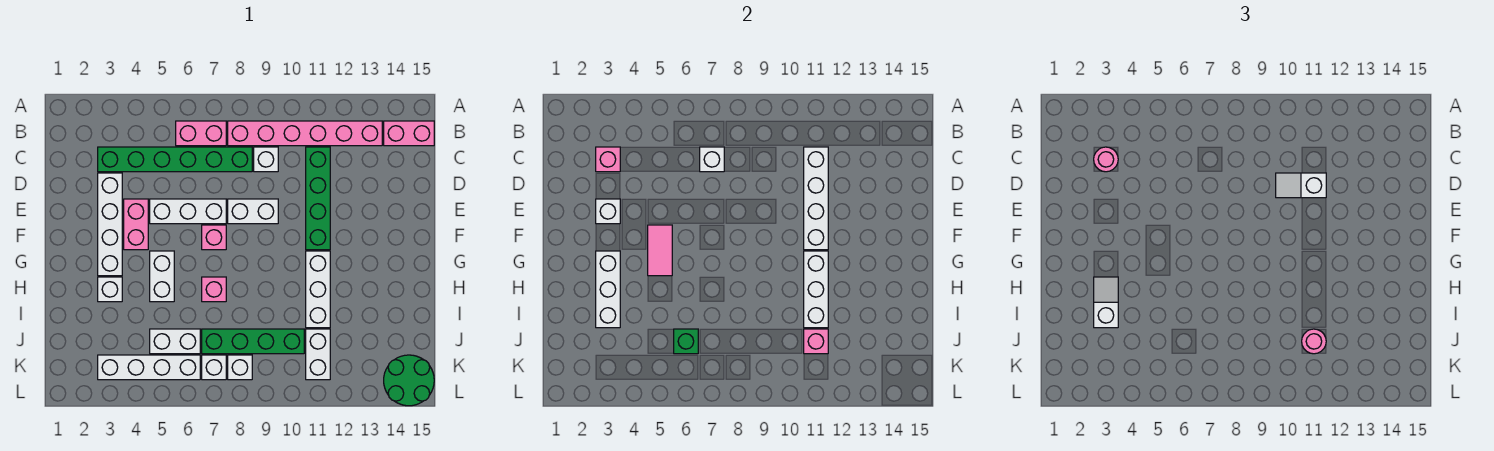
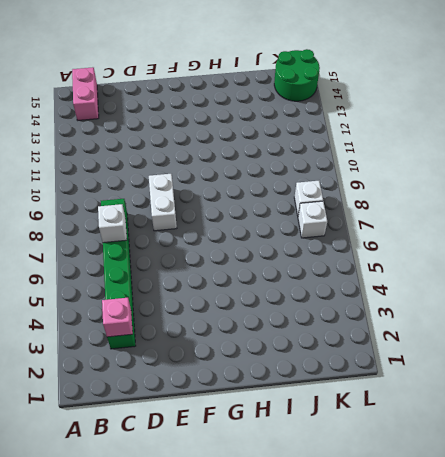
none -> pink 1x2 brick [176,121,226,146]
none -> pink 1x6 brick [228,121,382,146]
none -> white 1x1 brick [254,147,278,172]
none -> green 1x4 brick [306,147,330,250]

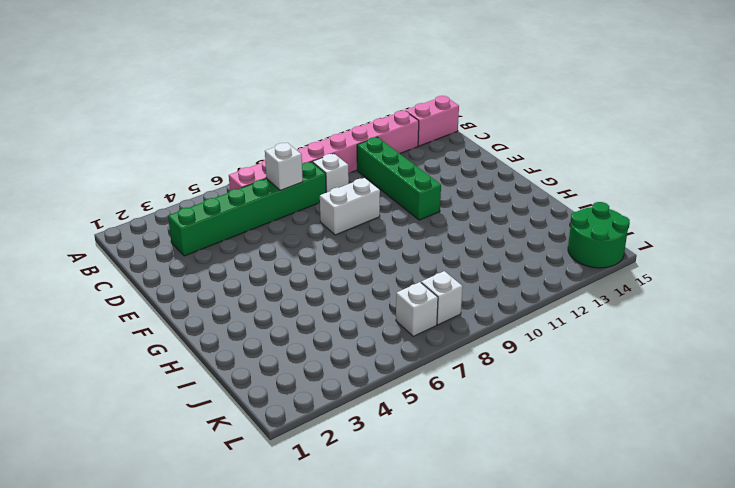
none -> white 1x4 brick [98,173,122,276]
none -> pink 1x2 brick [124,199,148,250]
none -> white 1x3 brick [150,199,226,224]
none -> pink 1x1 brick [202,225,226,250]

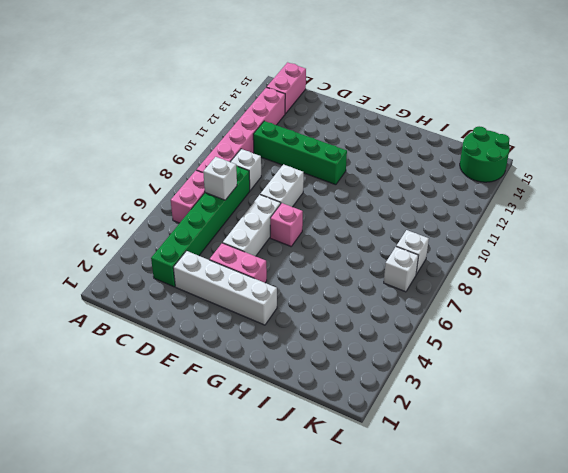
none -> white 1x2 brick [150,251,174,302]
none -> white 1x3 brick [306,251,330,328]
none -> white 1x1 brick [98,277,122,302]
none -> pink 1x1 brick [202,277,226,302]

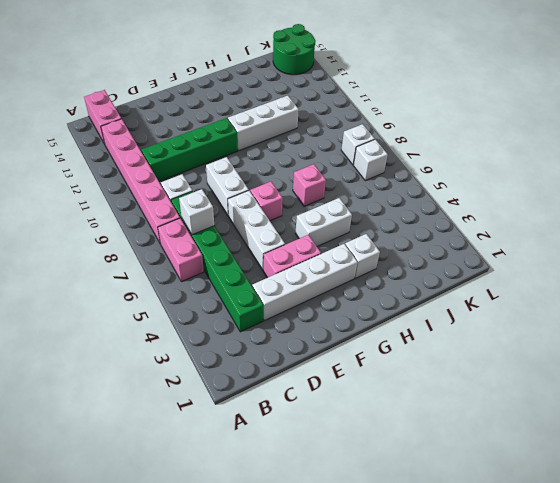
none -> white 1x2 brick [150,329,200,354]
none -> green 1x4 brick [202,329,304,354]
none -> white 1x2 brick [306,329,330,380]
none -> white 1x4 brick [98,355,200,380]

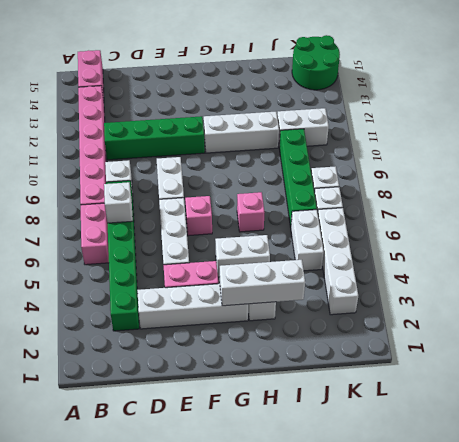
none -> pink 1x1 brick [596,147,620,172]
none -> white 1x4 brick [804,147,828,250]
none -> white 1x1 brick [596,199,620,224]
none -> pink 1x2 tile [648,225,672,276]

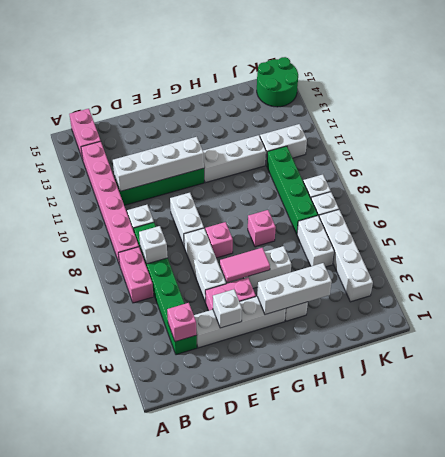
none -> white 1x3 brick [804,251,828,328]
none -> green 1x1 brick [674,329,698,354]
none -> pink 1x1 brick [804,329,828,354]
none -> pink 1x1 round brick [1094,147,1118,172]

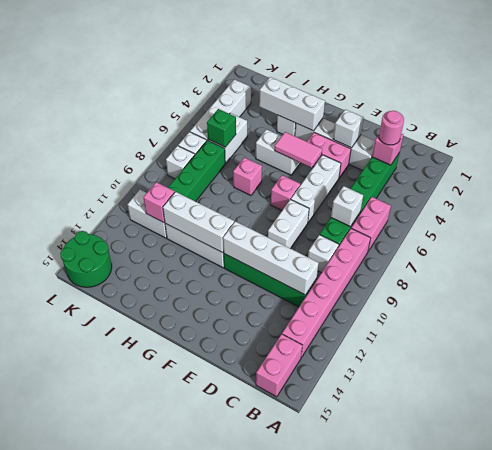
none -> white 1x2 slope [1276,173,1326,198]
none -> white 1x2 slope [1094,277,1118,328]
none -> pink 1x1 round brick [1302,329,1326,354]

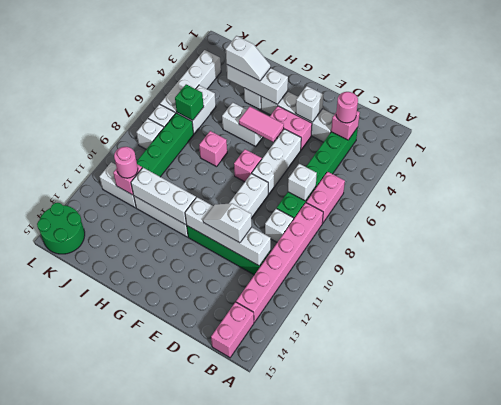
white 1x2 slope [203,203,252,243] -> white 1x2 slope turned to [1276,173,1326,198]

